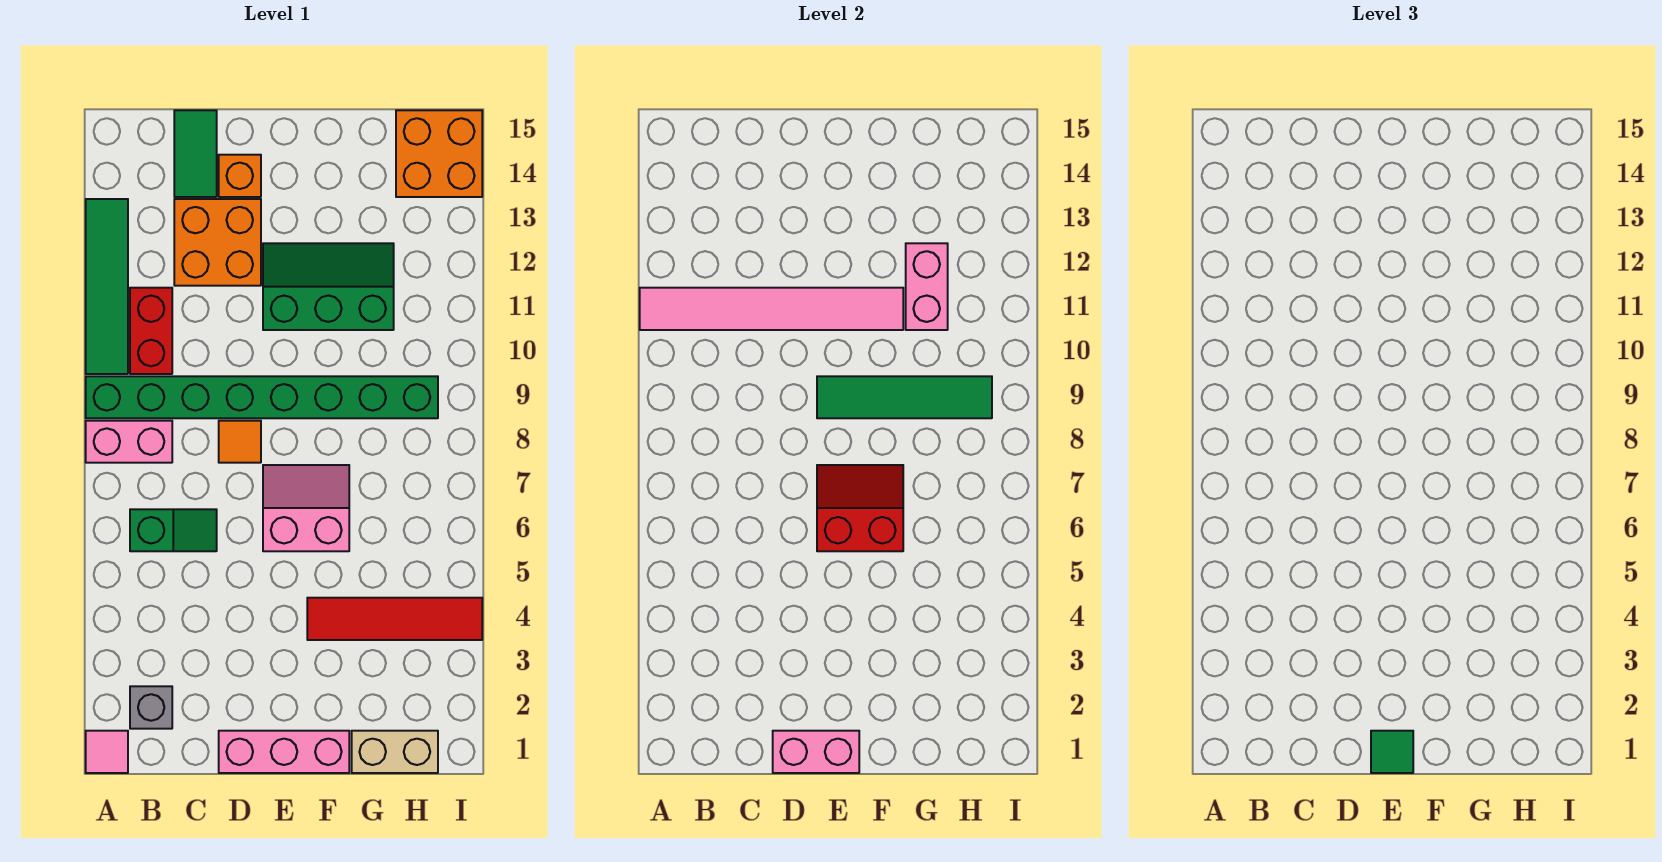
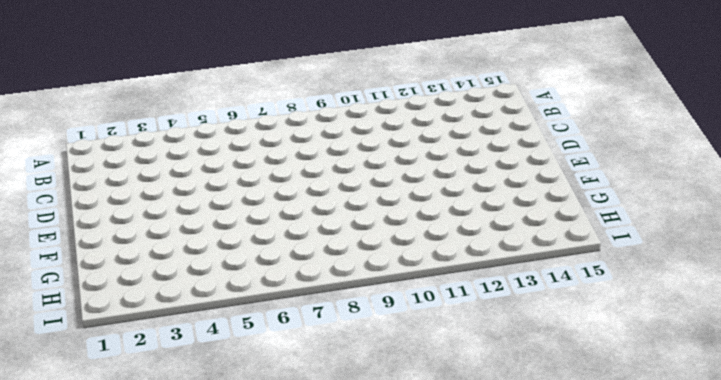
none -> pink 1x1 tile [86,731,128,773]
none -> pink 1x2 brick [86,421,172,463]
none -> green 1x8 brick [86,376,438,418]

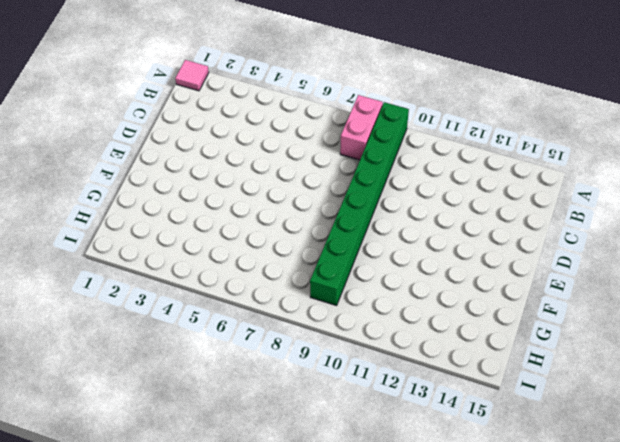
none -> green 1x4 tile [86,199,128,374]
none -> grey 1x1 brick [130,686,172,729]
none -> green 1x2 slope [130,509,217,551]

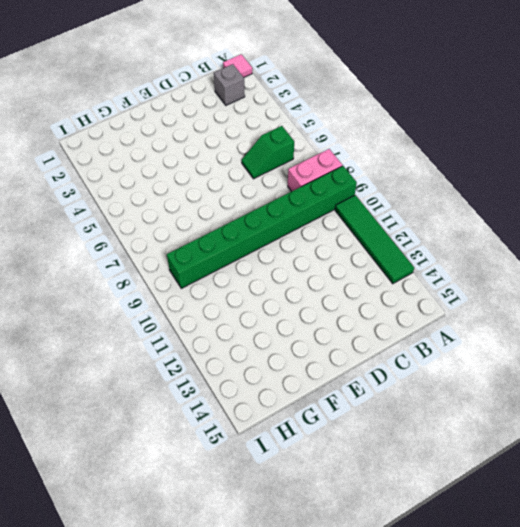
none -> red 1x2 brick [130,288,172,374]
none -> orange 2x2 brick [174,199,261,286]
none -> green 1x2 tile [174,110,217,197]

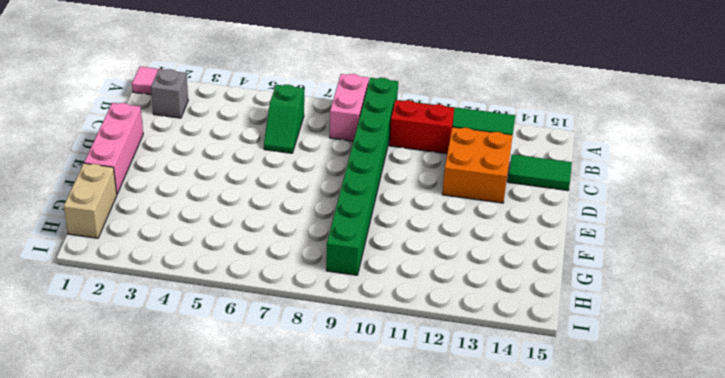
none -> orange 1x1 tile [219,421,261,463]
none -> orange 1x1 brick [219,155,261,197]
none -> pink 2x2 slope [263,465,349,551]

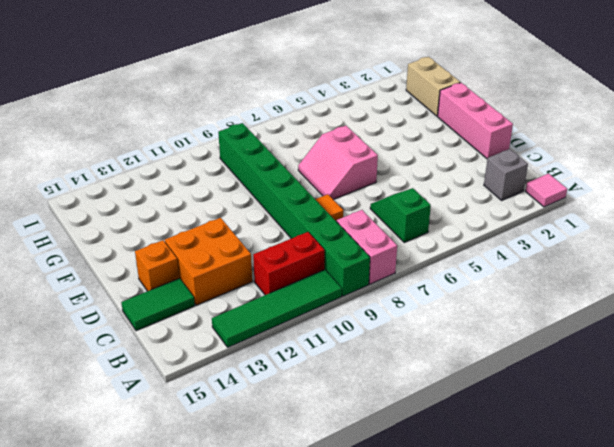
none -> green 2x3 slope [263,243,394,330]
none -> red 1x4 tile [307,598,482,640]
none -> orange 2x2 brick [396,110,482,197]

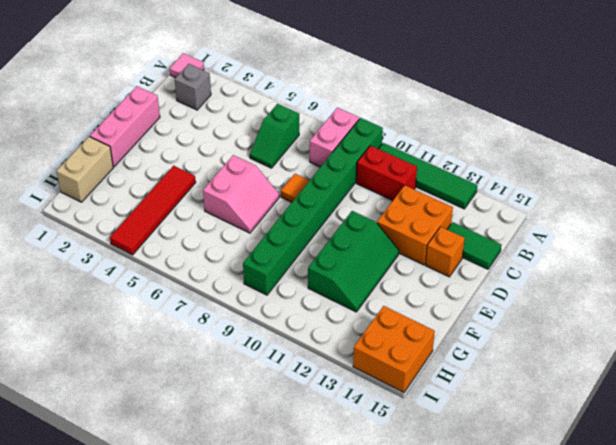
none -> pink 1x6 tile [640,288,903,330]
none -> pink 1x2 brick [773,731,859,773]
none -> red 2x2 slope [817,465,903,551]

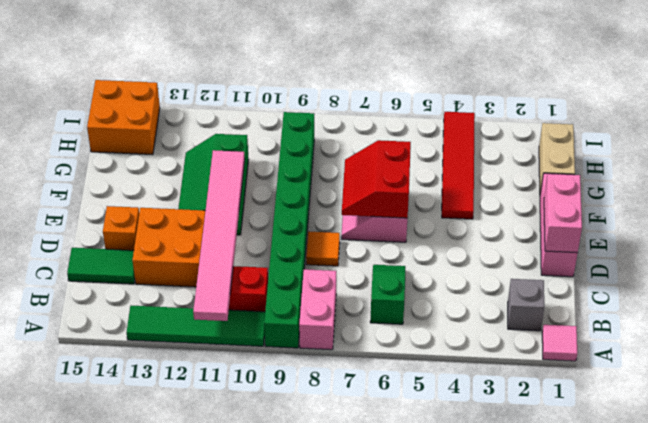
none -> green 1x4 tile [817,376,992,418]
none -> pink 1x2 brick [906,243,948,330]
none -> green 1x1 tile [1371,731,1413,773]

